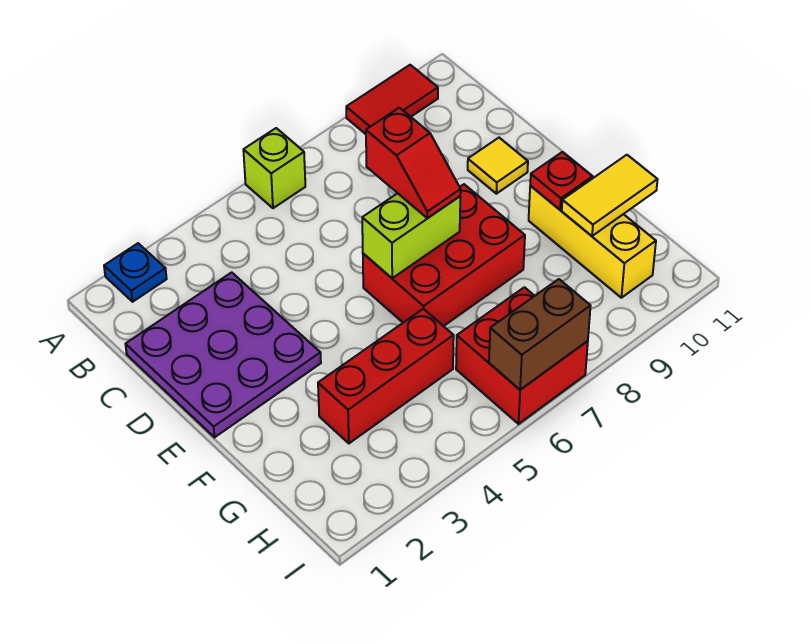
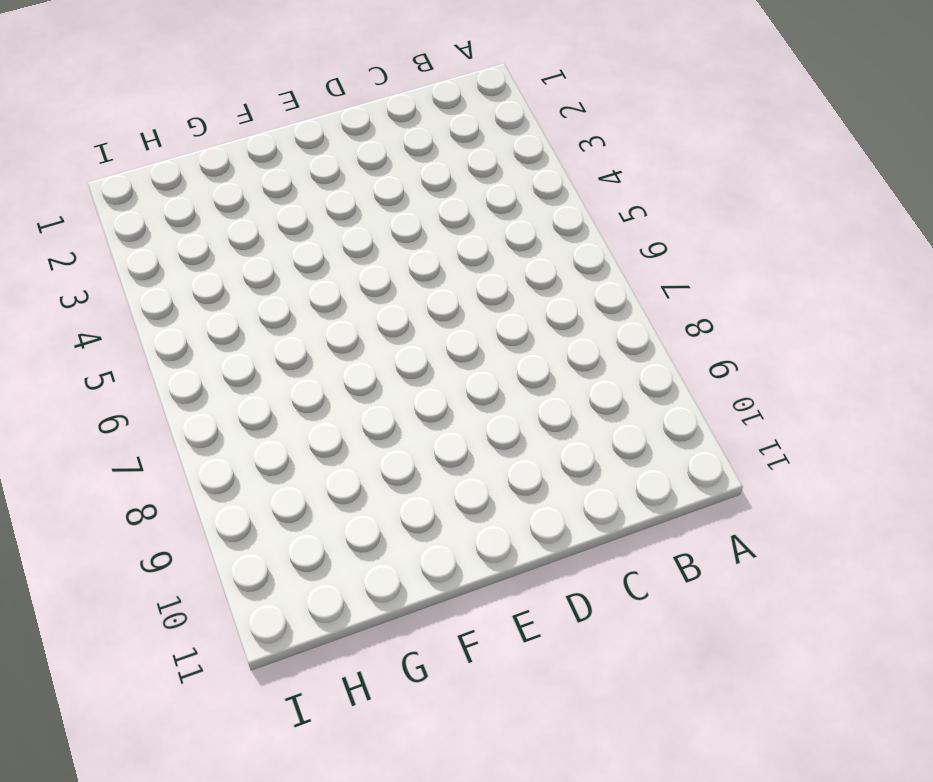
none -> blue 1x1 plate [104,243,167,302]
none -> lime 1x1 brick [243,128,305,208]
none -> red 1x2 tile [346,65,438,134]

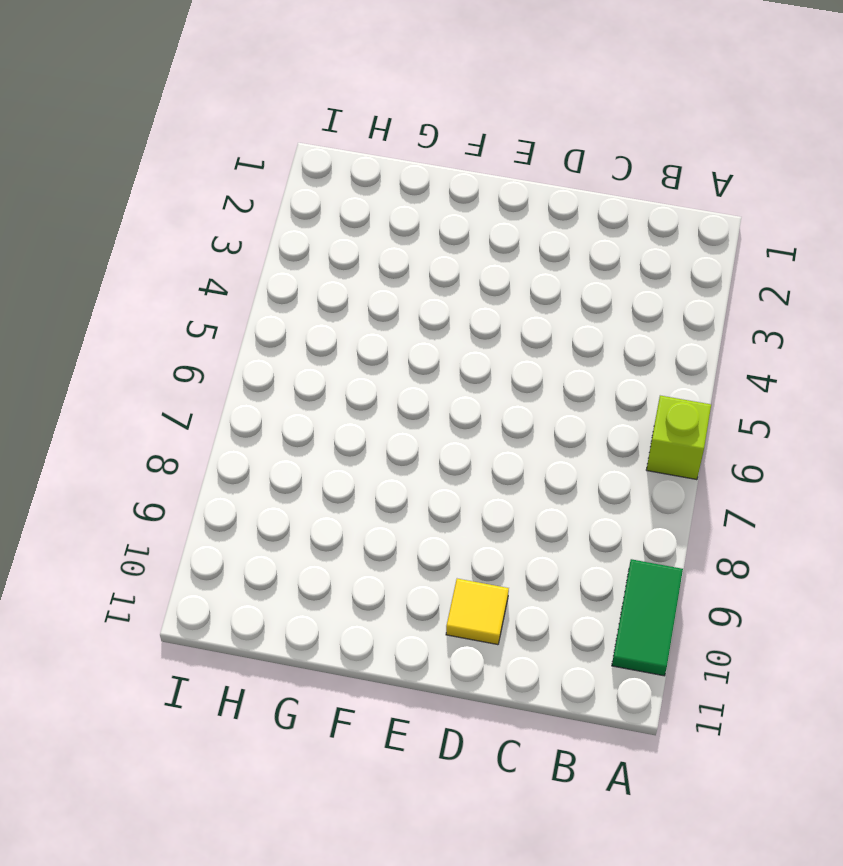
green 1x2 tile [612,559,683,676] -> red 1x2 tile [346,65,438,134]
none -> blue 1x1 plate [104,243,167,302]
none -> purple 3x3 plate [126,272,321,437]
none -> red 2x3 brick [363,184,525,326]

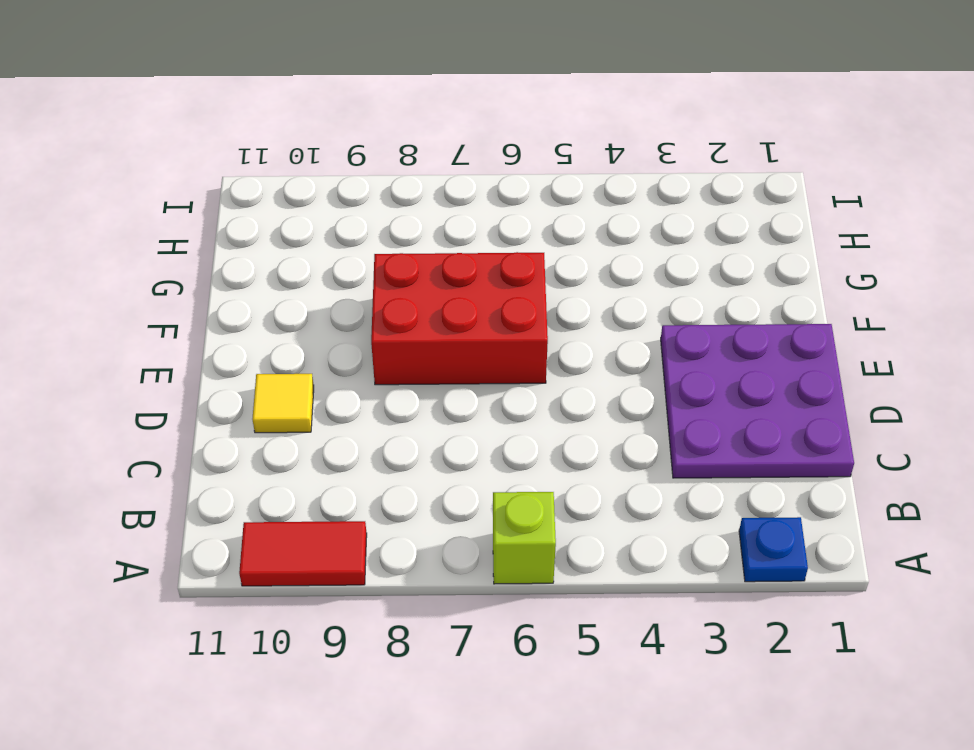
none -> yellow 1x3 brick [529,186,656,298]
none -> red 1x3 brick [318,309,454,443]
none -> red 2x2 brick [456,287,588,424]

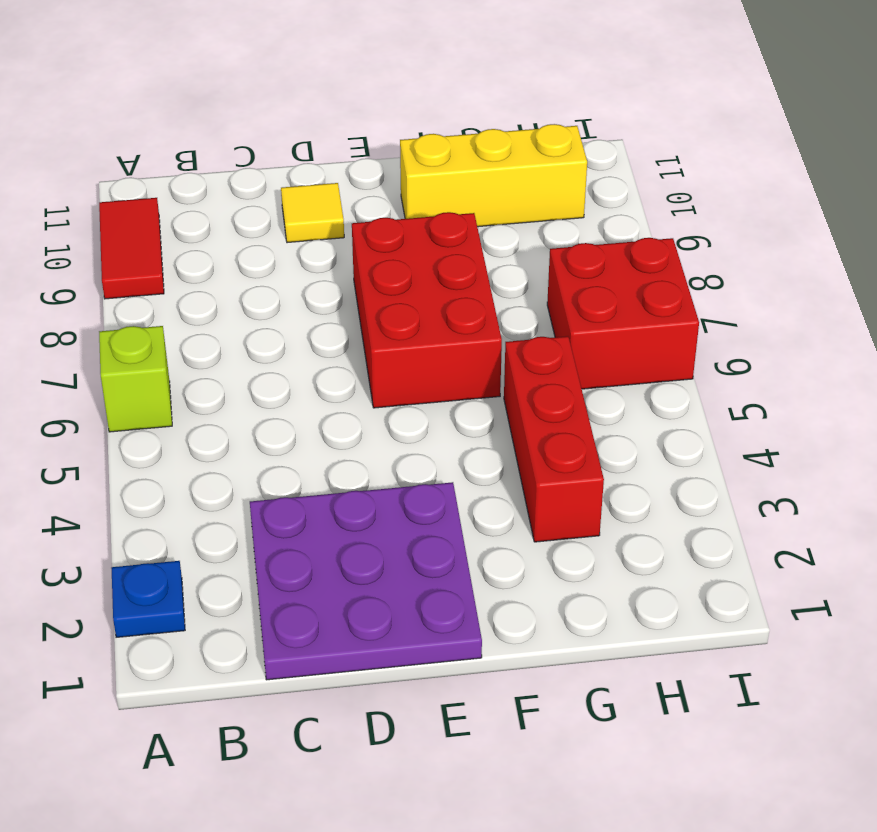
none -> lime 1x2 brick [362,193,460,278]
none -> red 1x1 plate [530,152,592,210]
none -> yellow 1x2 tile [562,155,658,236]

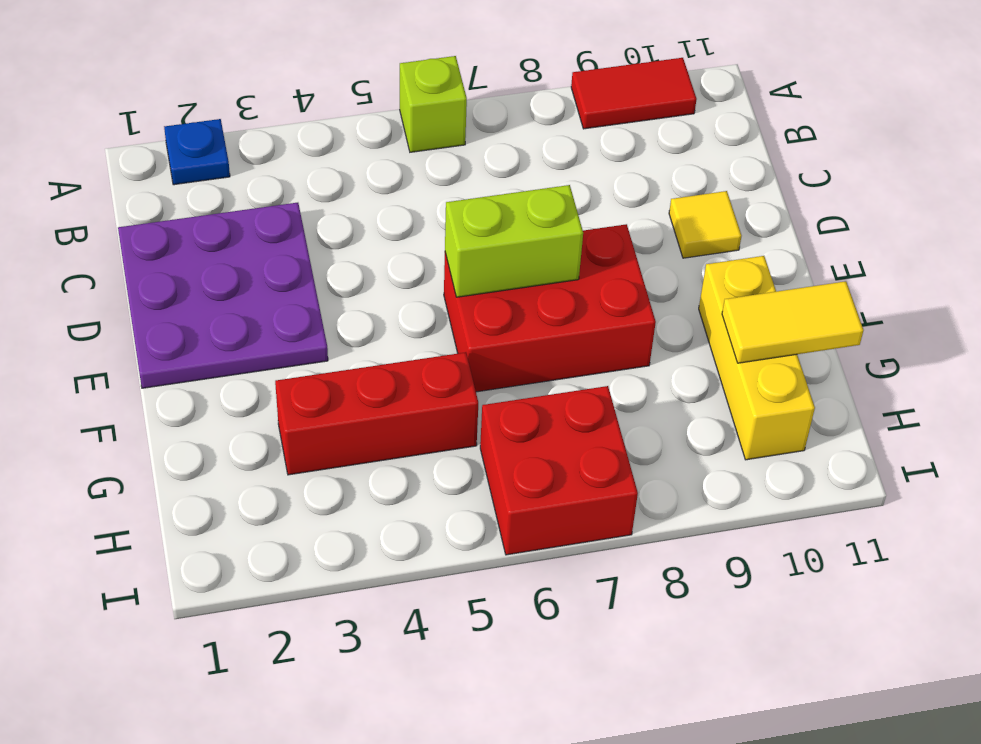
none -> red 1x1 plate [530,152,592,210]
none -> brown 1x2 brick [489,279,590,390]
none -> red 1x2 slope [366,108,461,218]

